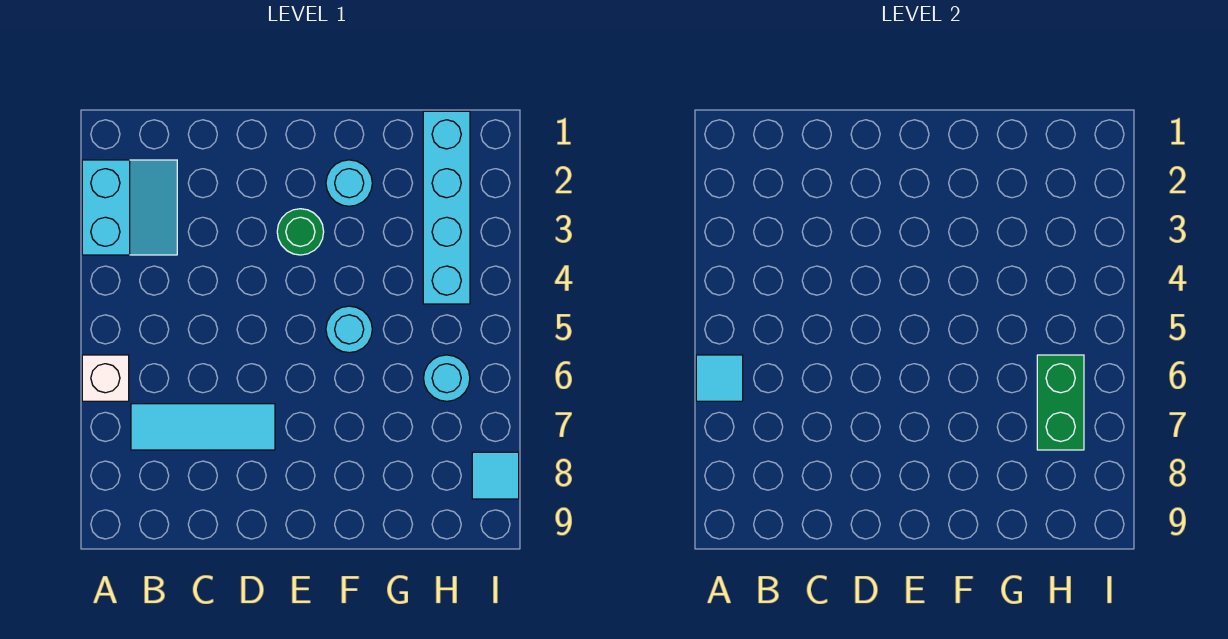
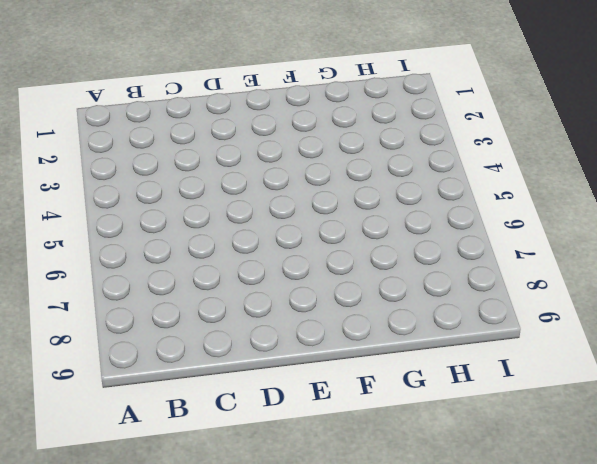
none -> cyan 2x2 slope [82,160,177,255]
none -> white 1x1 brick [82,355,129,401]

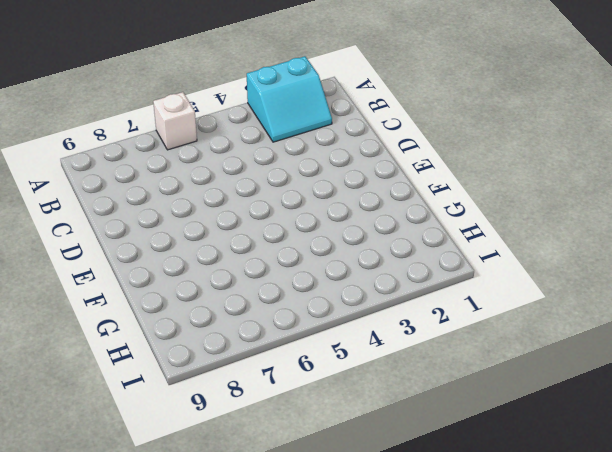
none -> cyan 1x3 tile [131,404,275,450]
none -> green 1x1 round brick [277,209,324,255]

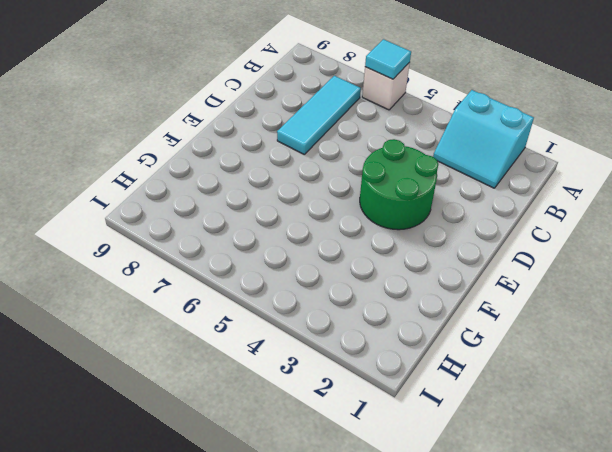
green 2x2 round brick [360,139,438,230] -> green 1x1 round brick [277,209,324,255]
none -> cyan 1x1 round brick [326,160,372,206]
none -> cyan 1x1 round brick [326,306,372,353]

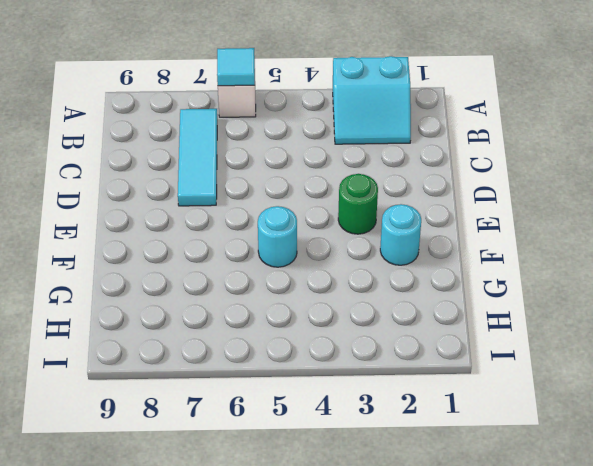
none -> cyan 1x4 brick [423,111,470,304]
none -> cyan 1x1 round brick [424,355,470,401]

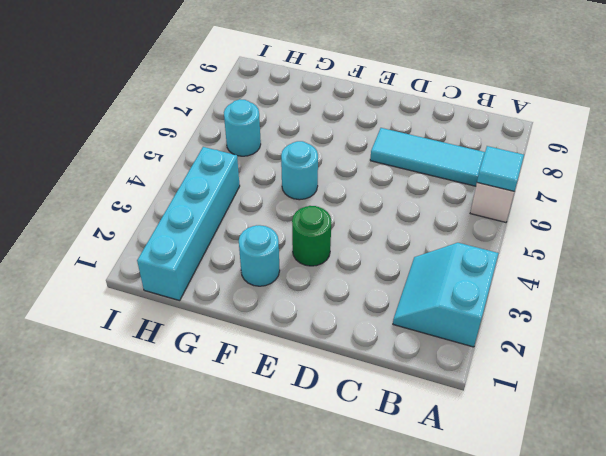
none -> cyan 1x1 tile [472,452,519,499]
none -> green 1x2 brick [1037,355,1084,450]

